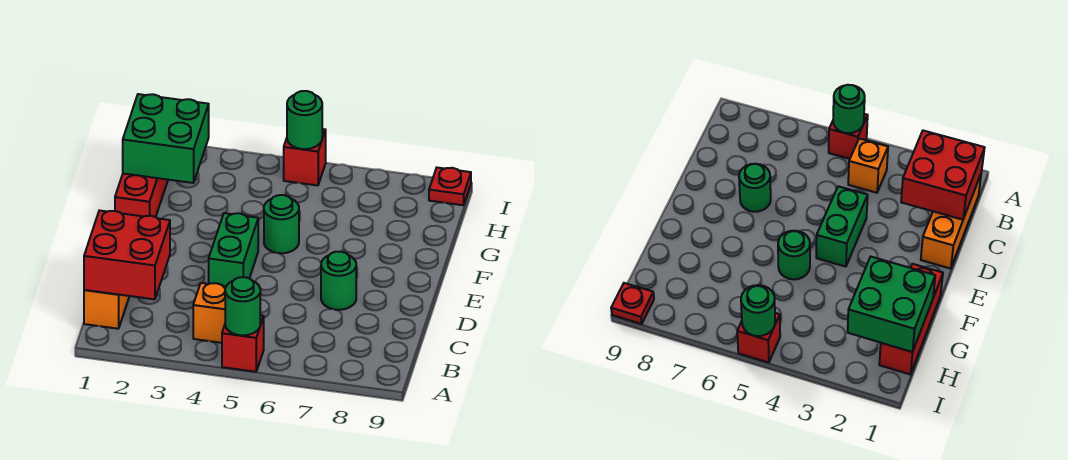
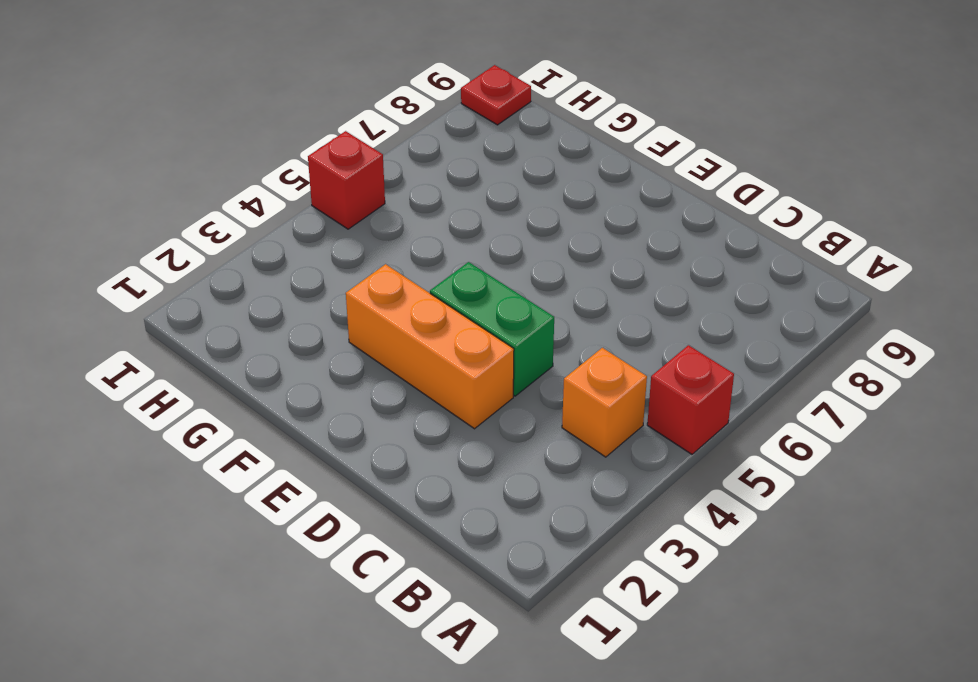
orange 1x3 brick [346,264,514,429] -> orange 1x3 brick moved to [84,290,129,329]
none -> green 1x1 round brick [321,252,356,310]
none -> red 1x3 brick [115,174,168,217]
none -> green 1x1 round brick [264,195,299,253]

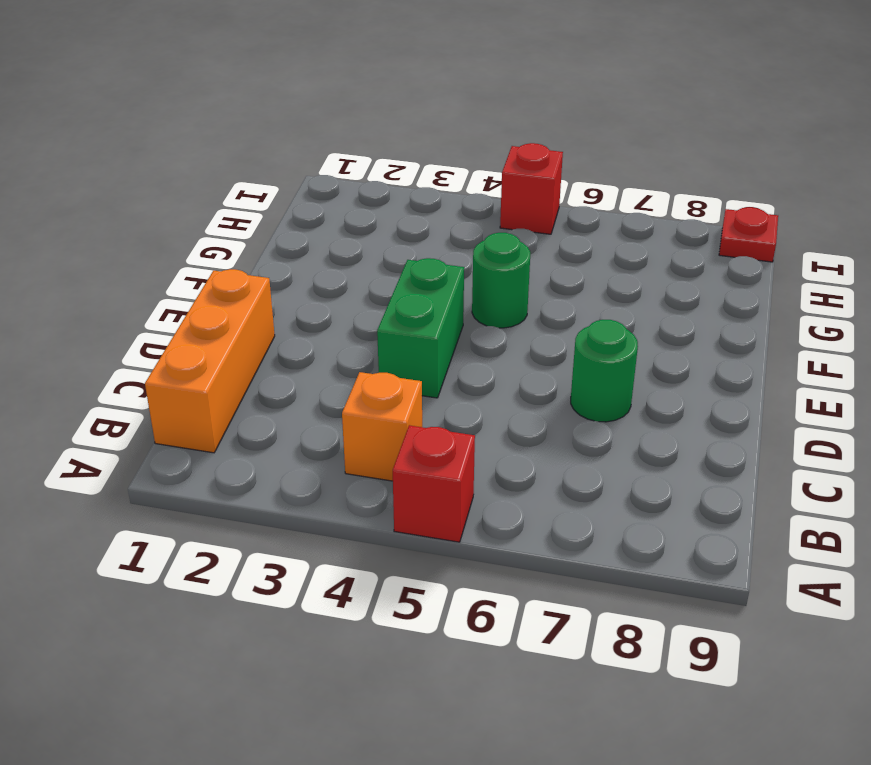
none -> red 1x3 brick [115,174,168,217]
none -> green 1x1 round brick [225,277,260,335]
none -> red 2x2 brick [84,210,170,299]

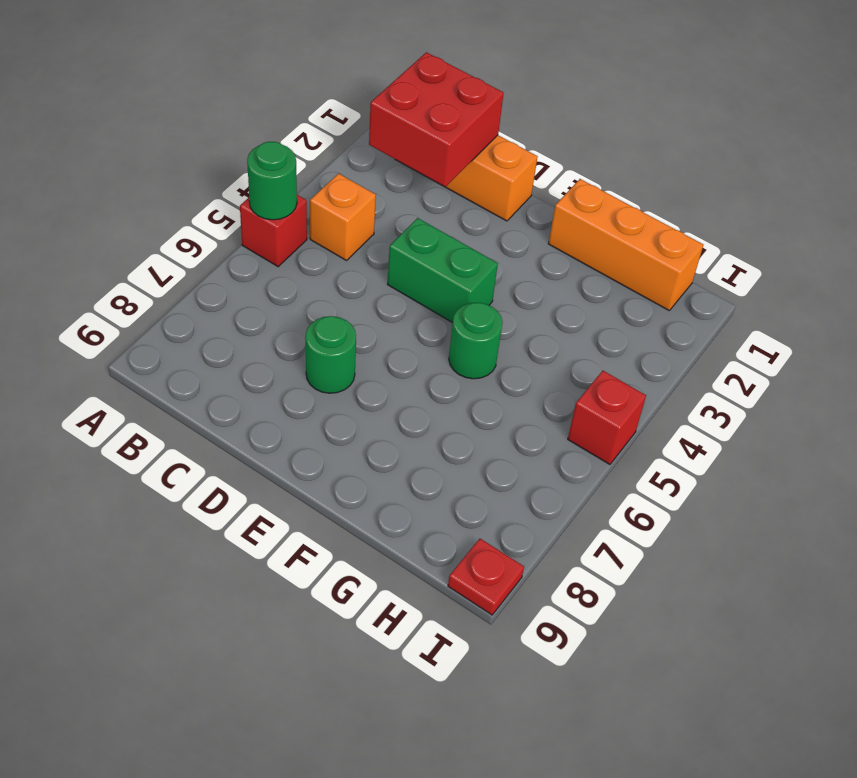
orange 1x3 brick [548,179,703,311] -> red 1x3 brick [115,174,168,217]
none -> green 2x2 brick [123,94,209,183]
none -> green 1x1 round brick [287,91,322,149]

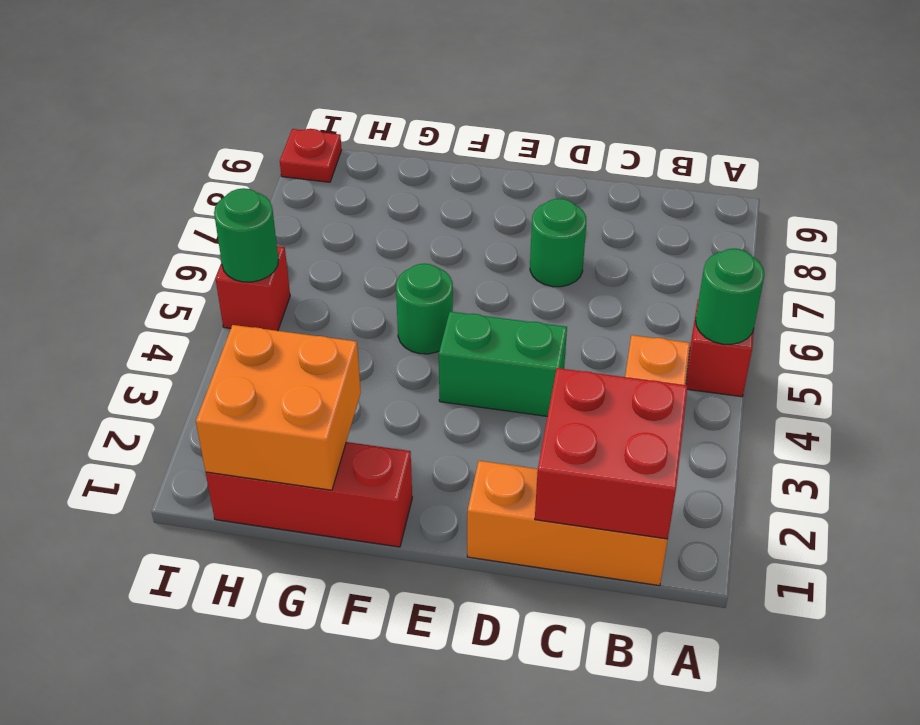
orange 2x2 brick [196,325,361,490] -> green 2x2 brick [123,94,209,183]

